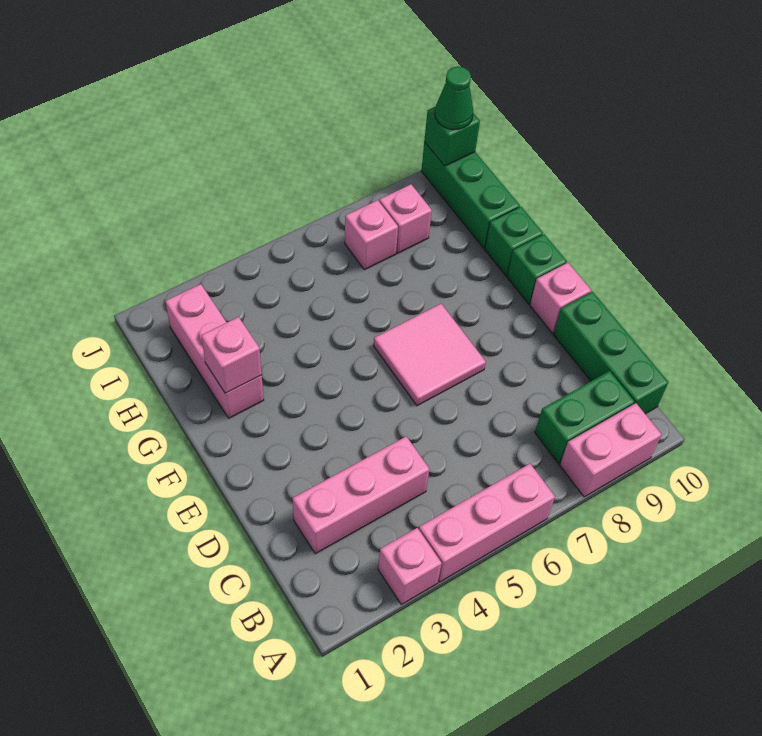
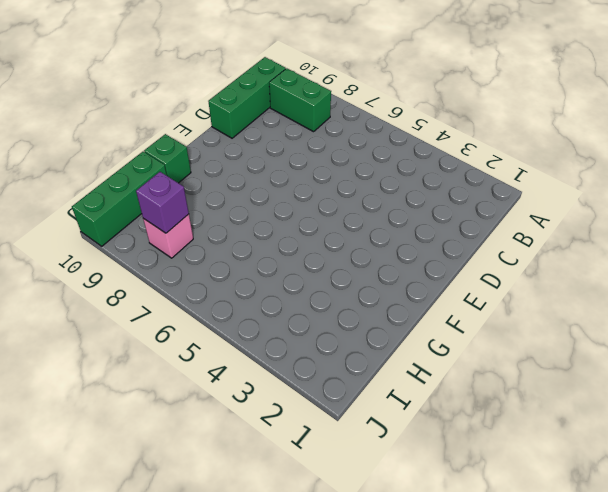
purple 1x1 brick [136,172,189,233] -> none
none -> pink 1x1 brick [378,528,442,604]
none -> pink 1x3 brick [419,464,555,582]
none -> pink 1x2 brick [560,403,662,497]

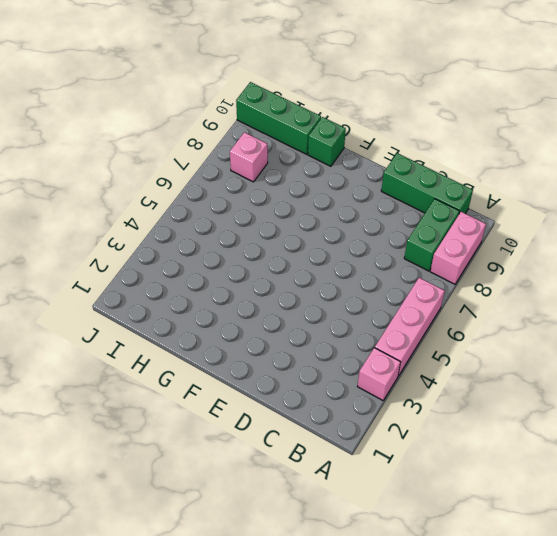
none -> pink 1x3 brick [293,436,429,554]
none -> pink 2x2 tile [374,304,486,406]
none -> pink 1x1 brick [530,263,591,333]

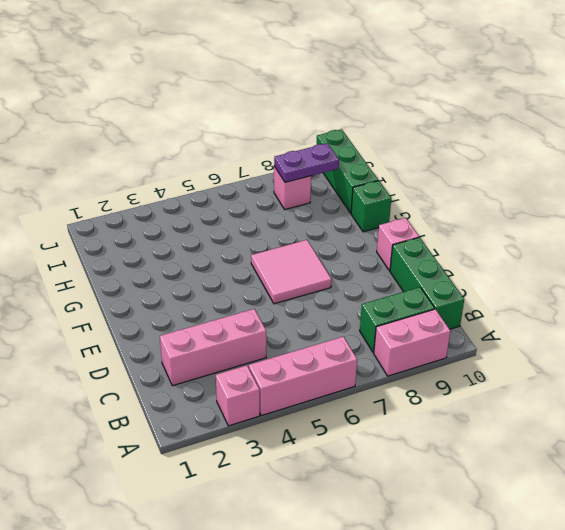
purple 1x2 plate [274,143,339,182] -> none
none -> green 1x1 brick [507,234,567,304]
none -> pink 1x3 brick [165,284,264,418]
none -> pink 1x1 brick [345,200,398,270]

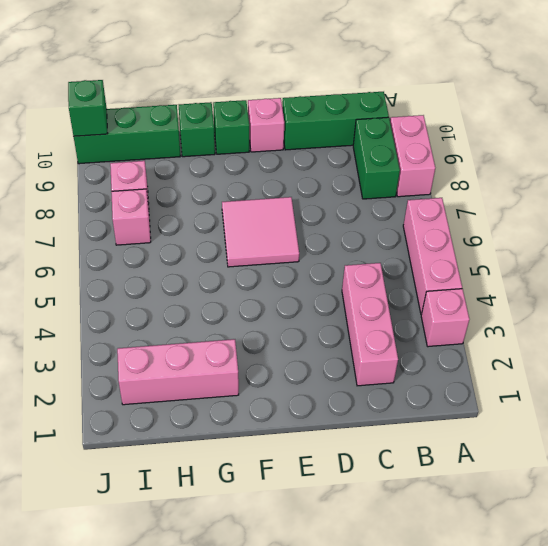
none -> pink 1x1 brick [201,317,262,393]
none -> green 1x1 cone [435,67,473,129]

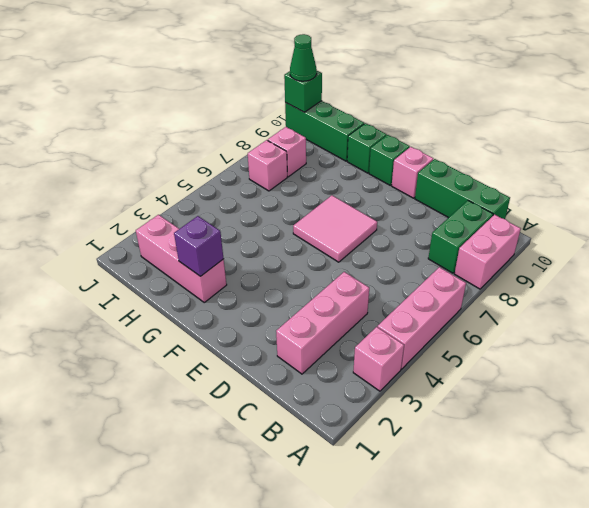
purple 1x1 brick [174,216,224,276] -> pink 1x1 brick [201,317,262,393]

